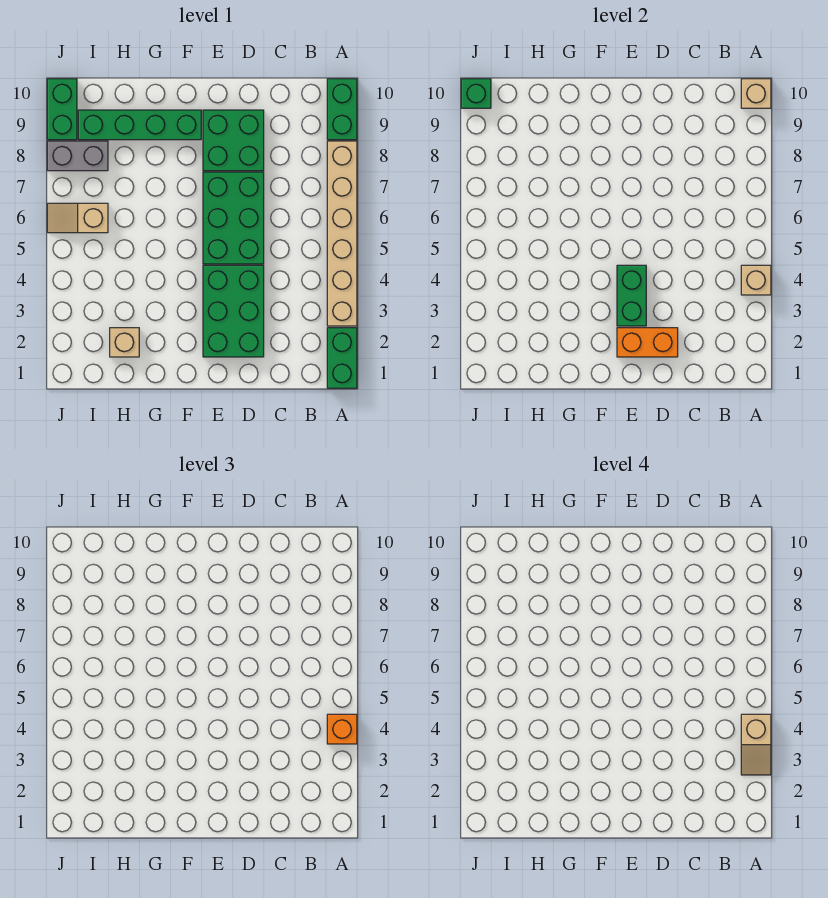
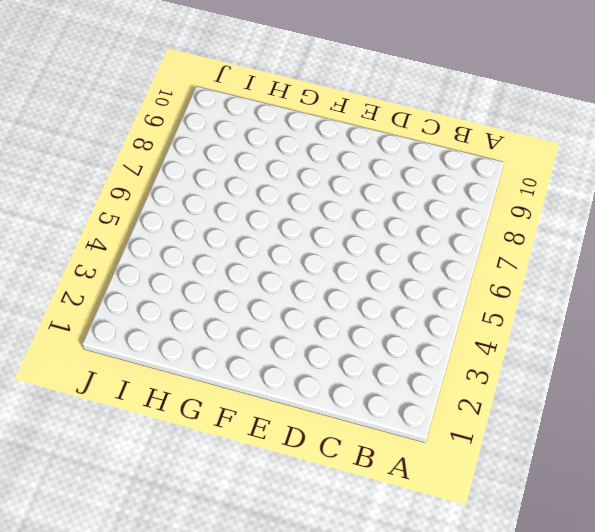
none -> green 1x2 brick [327,328,357,388]
none -> tan 1x6 brick [327,141,357,326]
none -> green 1x2 brick [327,79,357,140]

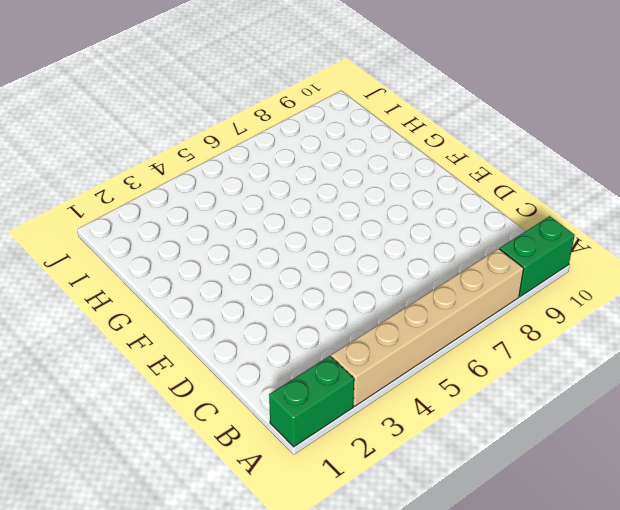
none -> green 2x3 brick [203,265,264,357]
none -> green 2x3 brick [203,172,264,264]
none -> green 2x2 brick [203,110,264,171]

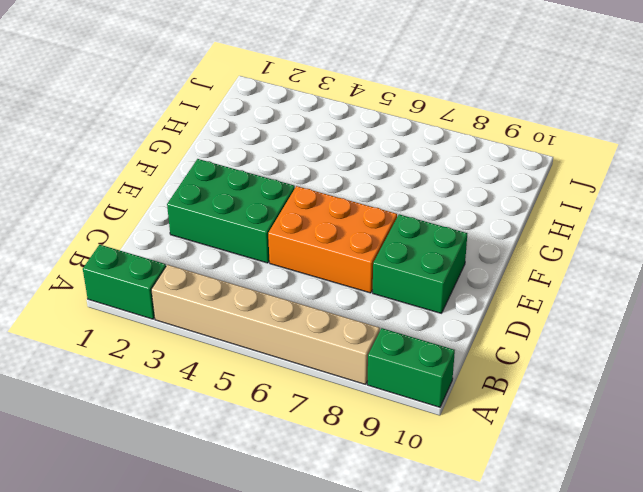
orange 2x3 brick [268,186,397,293] -> green 2x3 brick [203,172,264,264]
none -> green 1x4 brick [78,110,201,140]
none -> tan 1x1 brick [110,328,139,357]
none -> tan 1x2 slope [47,203,108,233]

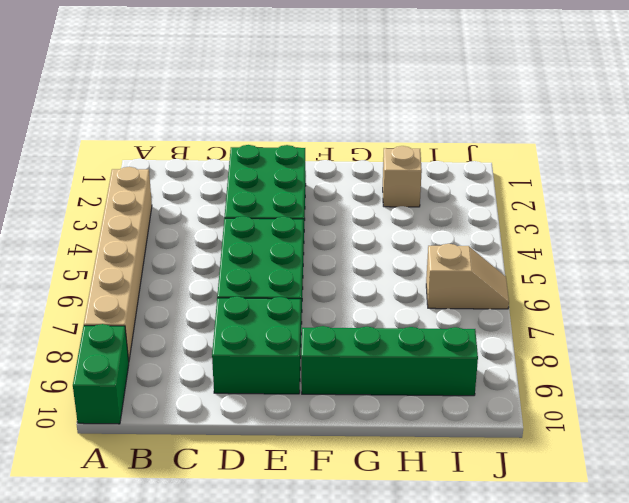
none -> green 1x2 brick [327,328,357,388]
none -> grey 1x2 brick [47,141,108,171]
none -> green 1x2 brick [47,79,77,140]

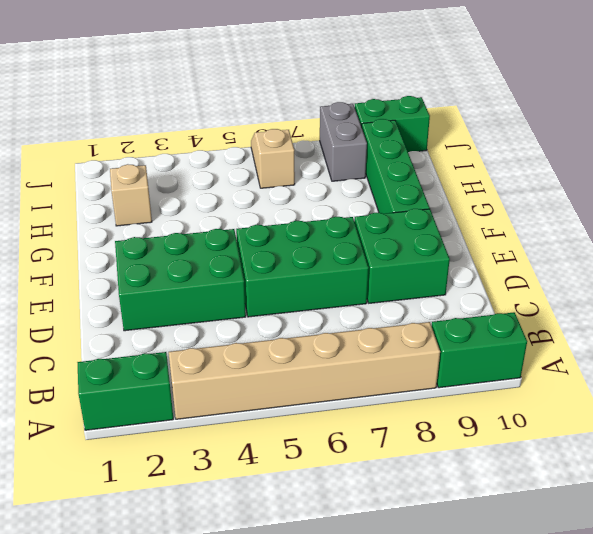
none -> tan 1x1 brick [741,265,771,295]
none -> tan 1x1 brick [741,79,771,108]
none -> orange 1x2 brick [617,328,678,357]

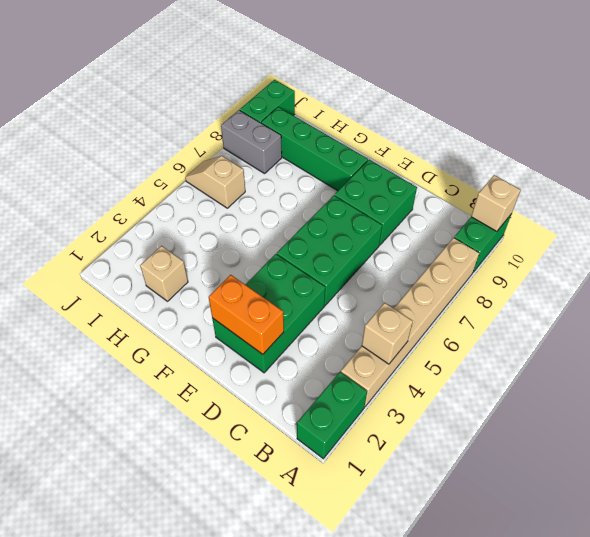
none -> green 1x2 brick [617,265,646,326]
none -> green 1x1 brick [461,79,491,108]
none -> orange 1x1 brick [327,714,357,744]

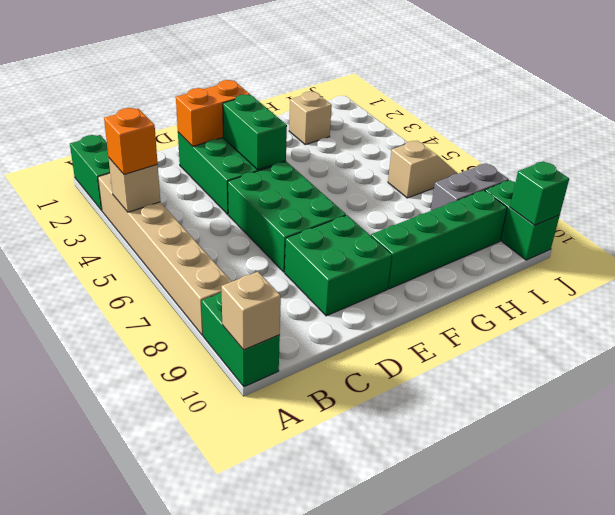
none -> tan 1x2 slope [741,714,771,775]

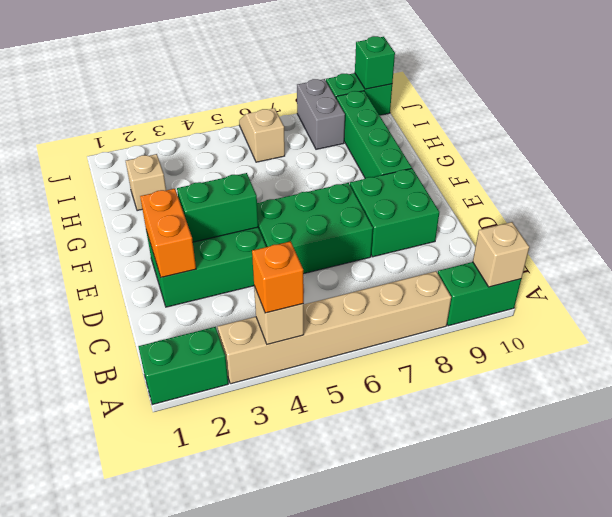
none -> tan 1x2 slope [741,714,771,775]

